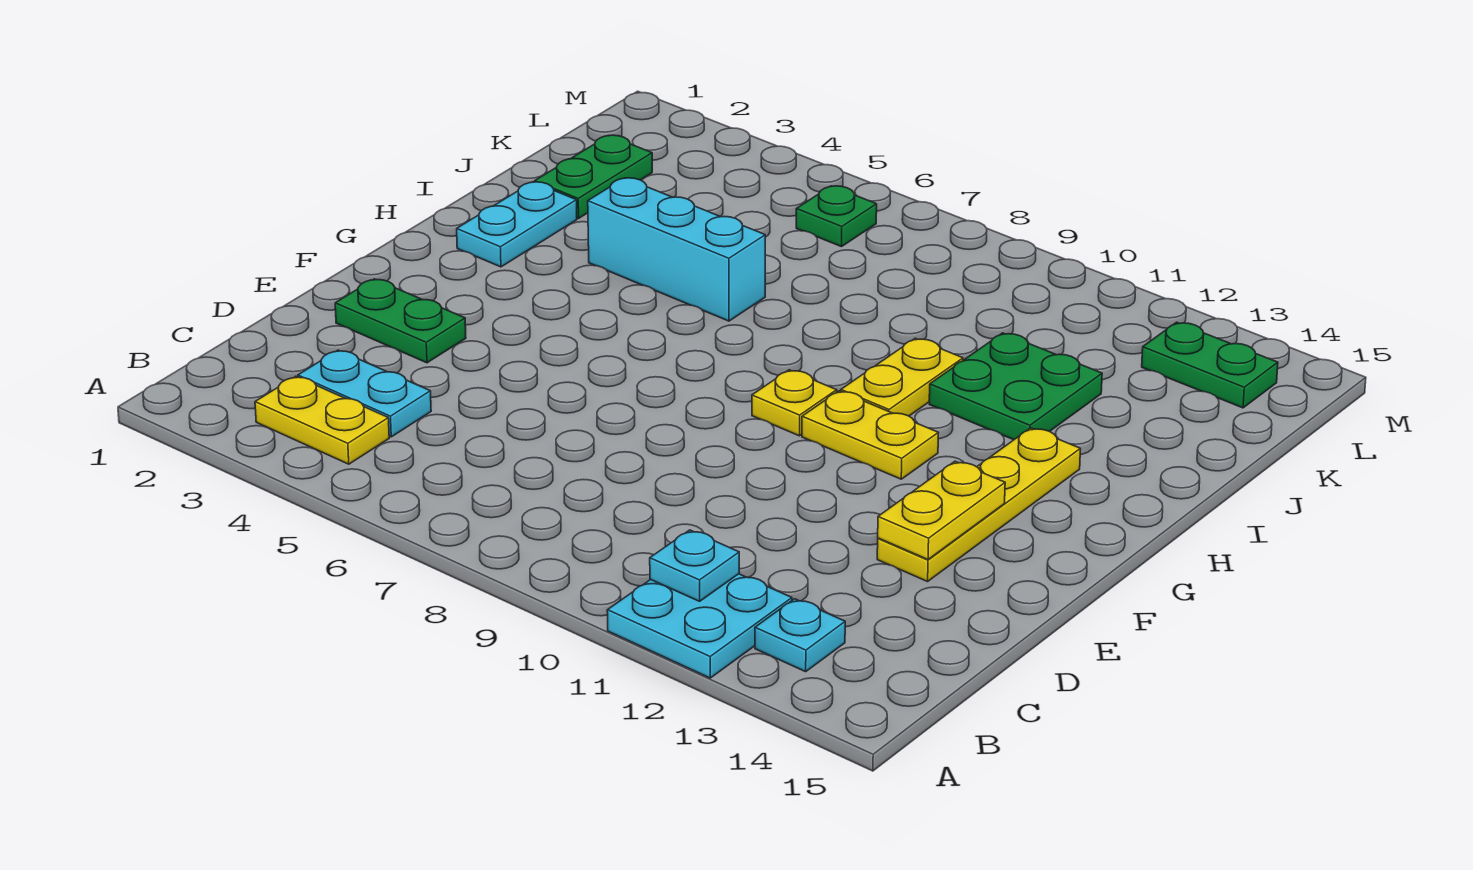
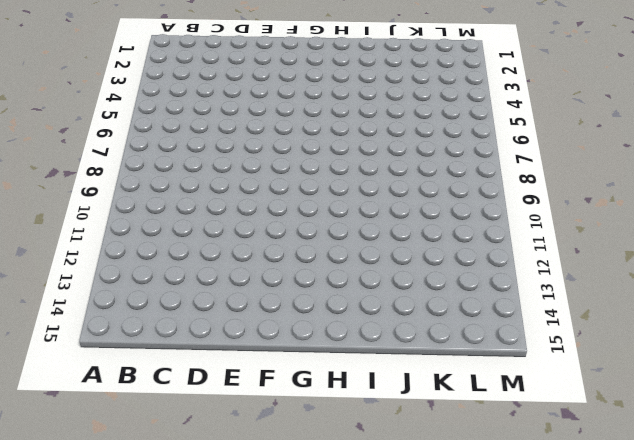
none -> cyan 2x2 plate [607,574,792,678]
none -> yellow 1x2 plate [255,376,389,464]
none -> cyan 1x1 plate [755,599,845,672]

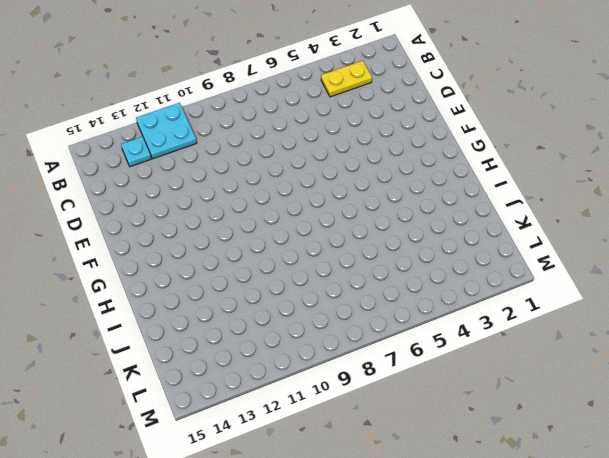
none -> cyan 1x2 plate [298,350,431,437]
none -> green 1x2 plate [335,279,466,363]
none -> yellow 1x4 plate [877,428,1080,582]

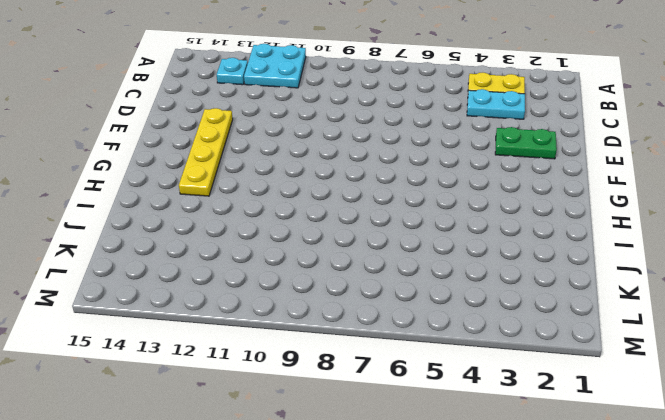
none -> yellow 1x1 plate [752,370,837,436]
none -> yellow 1x2 plate [802,391,938,479]
none -> cyan 1x2 plate [457,182,577,267]

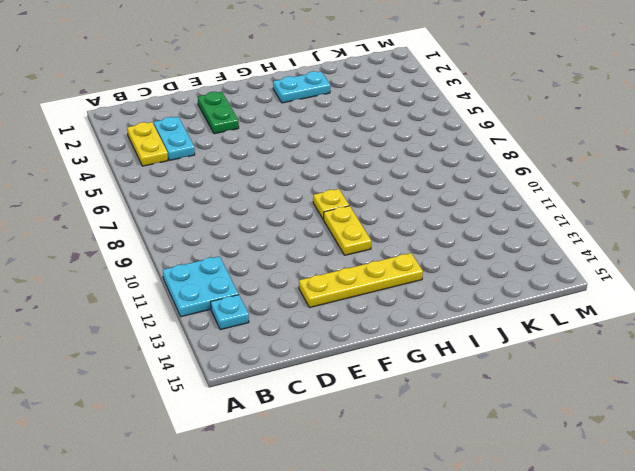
none -> yellow 1x2 plate [841,338,963,416]
none -> cyan 1x3 brick [588,178,765,321]
none -> green 2x2 plate [929,333,1102,440]

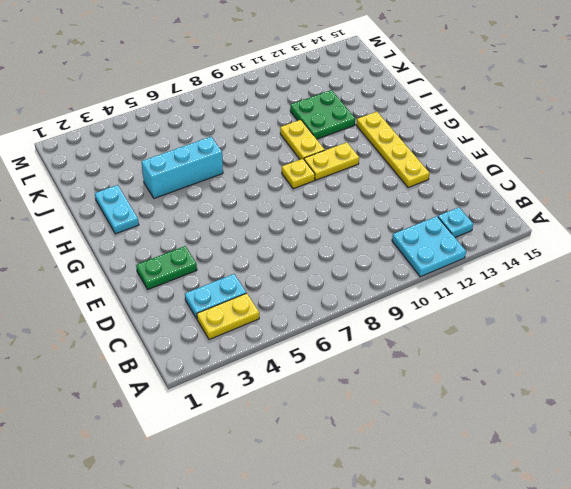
none -> green 1x2 plate [535,135,652,218]
none -> green 1x1 plate [796,186,877,247]
none -> green 1x2 plate [1142,322,1278,408]

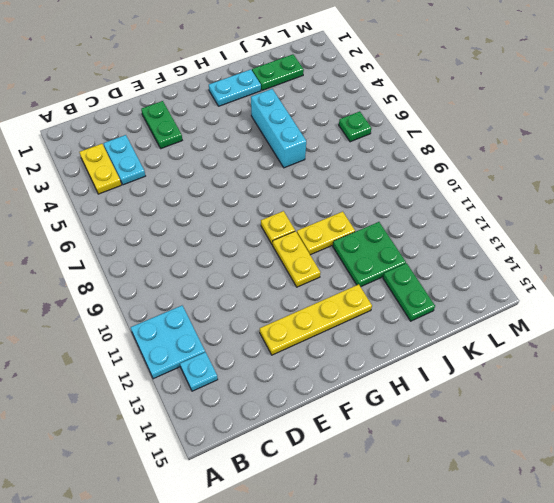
green 1x2 plate [383,263,435,321] -> green 1x2 plate moved to [1142,322,1278,408]
none -> cyan 1x1 plate [650,530,739,601]
none -> yellow 1x2 plate [878,461,1005,559]

